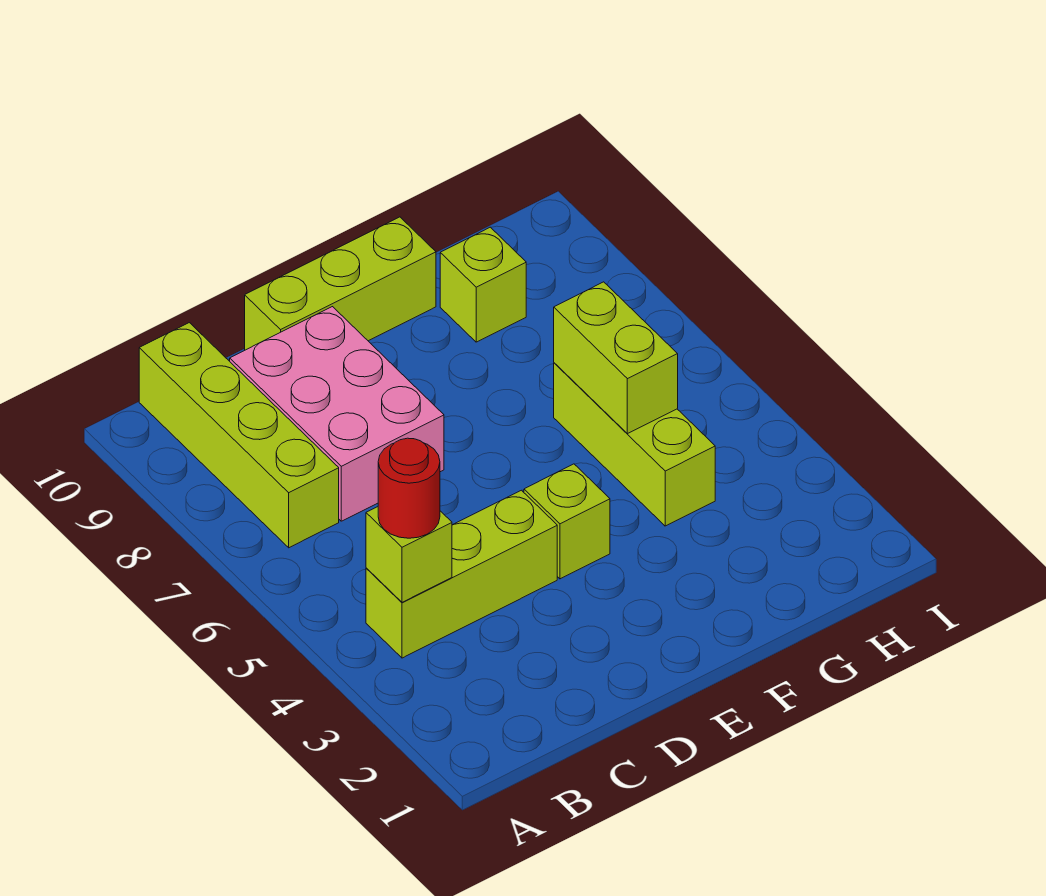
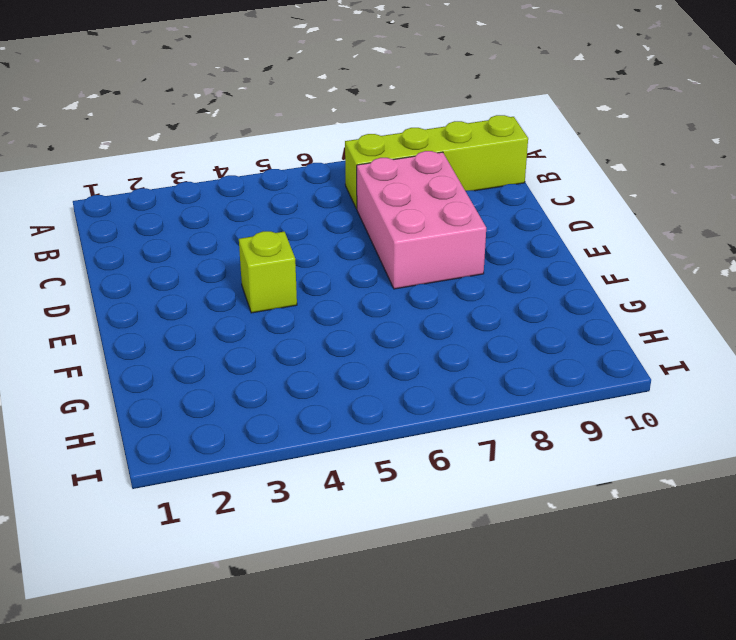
pink 2x3 brick [357,151,486,289] -> pink 2x3 brick turned to [230,307,444,521]
none -> lime 1x3 brick [366,490,557,658]
none -> lime 1x3 brick [245,217,436,350]

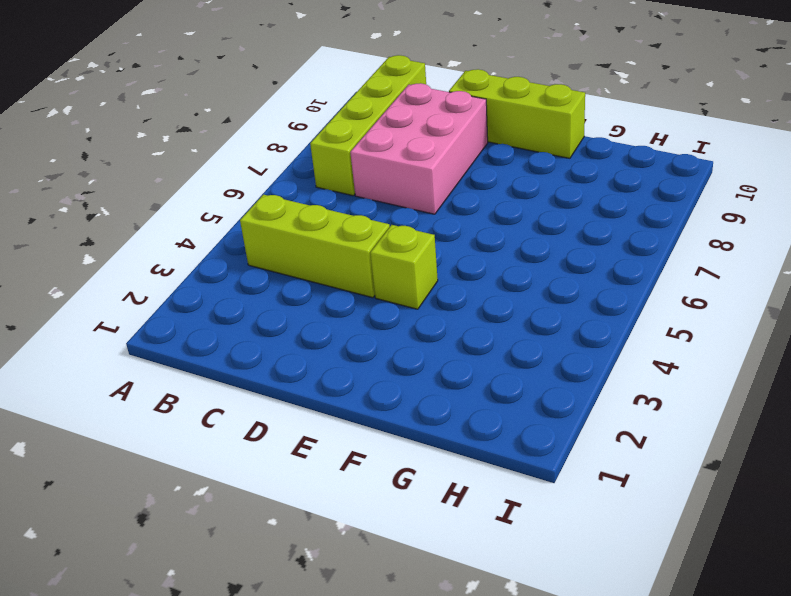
none -> lime 1x3 brick [554,363,715,526]
none -> lime 1x1 brick [440,227,526,342]

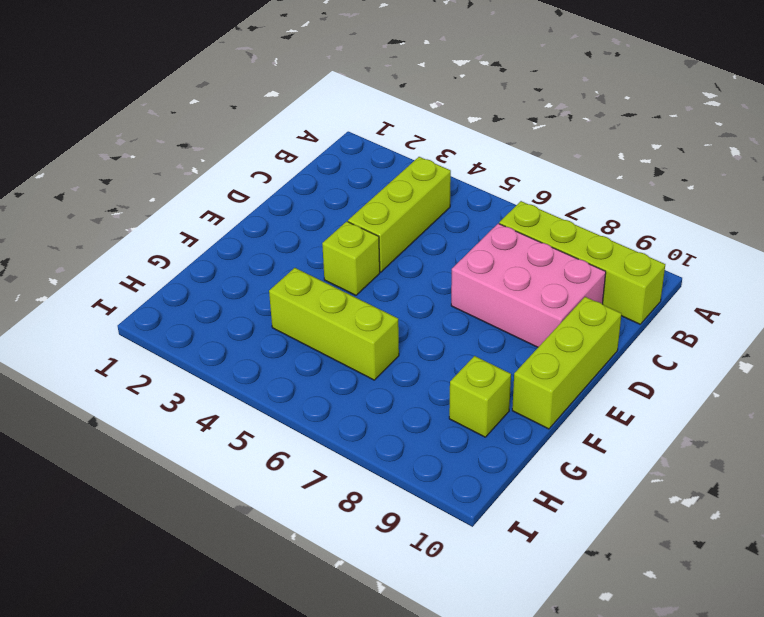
none -> lime 1x1 brick [366,507,452,602]
none -> lime 1x2 brick [554,282,678,434]

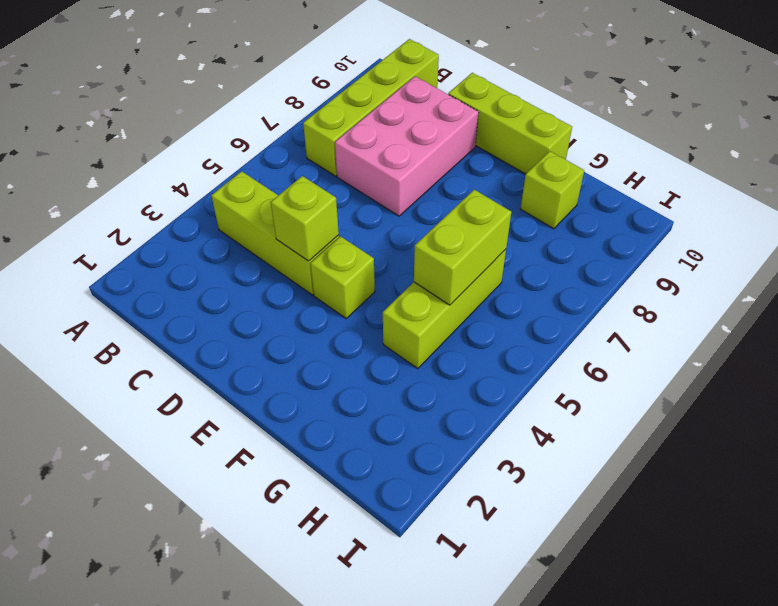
lime 1x1 brick [271,176,339,261] -> lime 1x1 brick moved to [366,507,452,602]
none -> red 1x1 round brick [378,438,440,538]

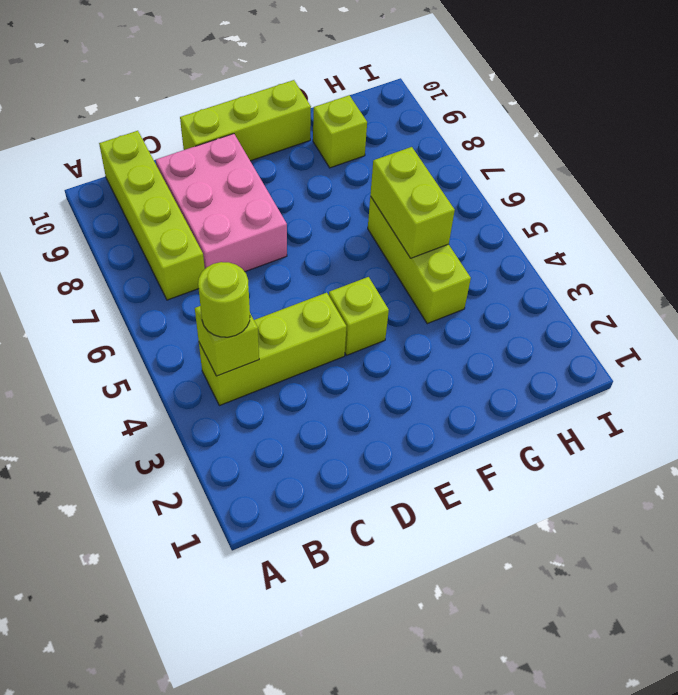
lime 1x1 round brick [198,262,250,337] -> red 1x1 round brick [378,438,440,538]

